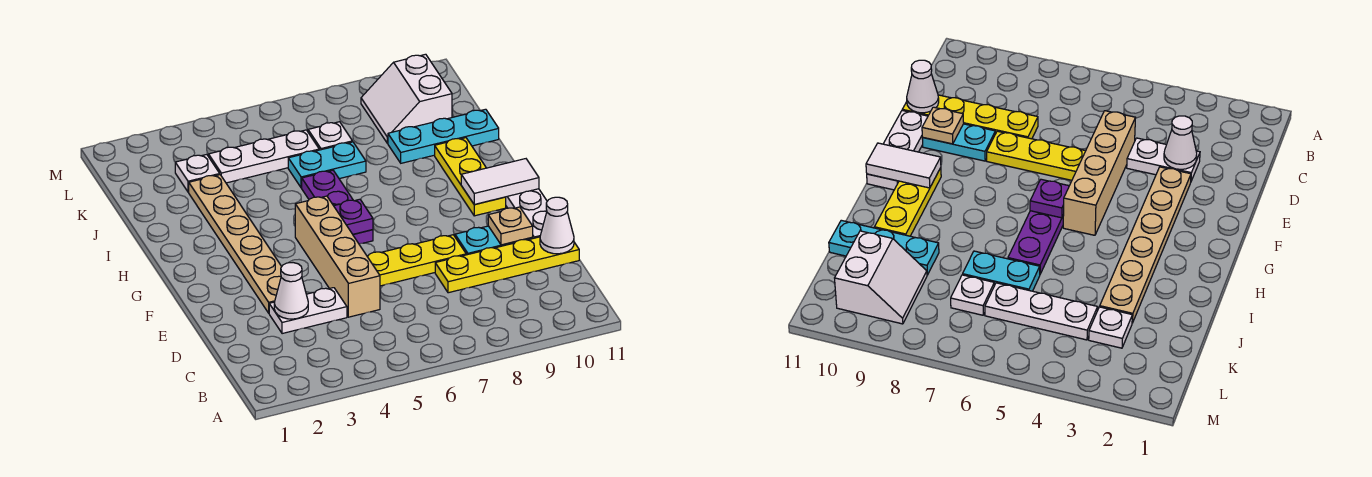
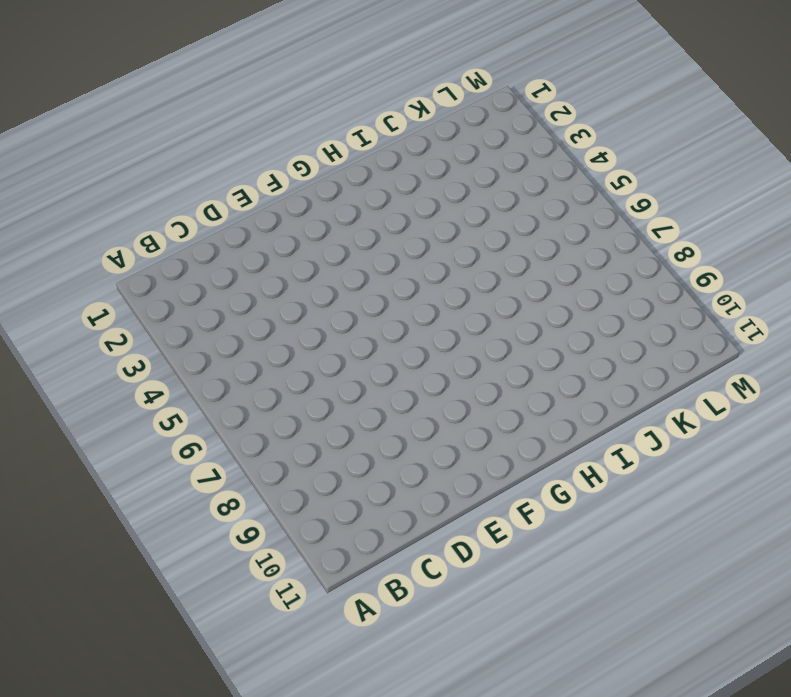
none -> white 1x2 plate [269,288,347,334]
none -> tan 1x4 brick [295,196,380,317]
none -> yellow 1x4 plate [435,237,579,293]

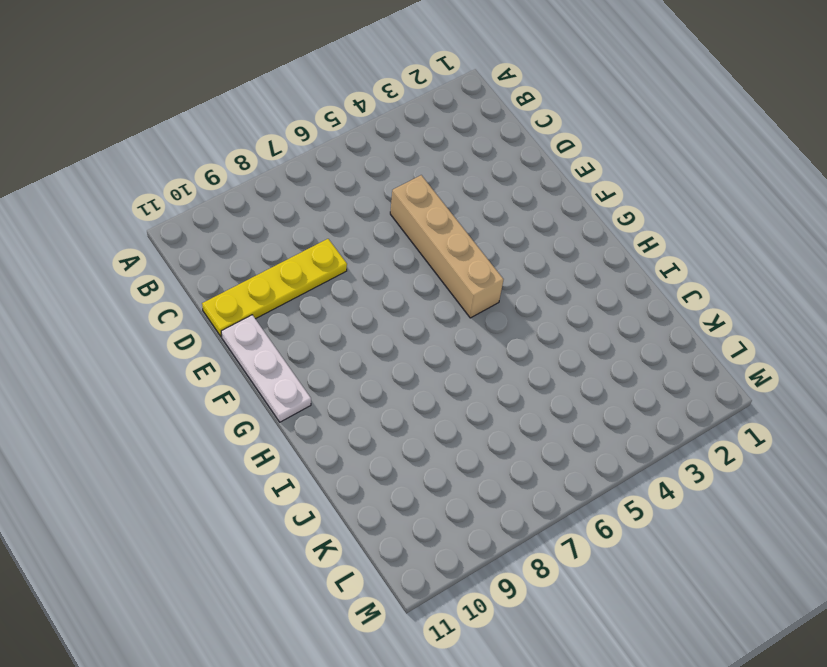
none -> white 1x2 plate [269,288,347,334]
none -> tan 1x6 plate [189,175,282,313]
none -> yellow 1x3 plate [367,235,466,286]

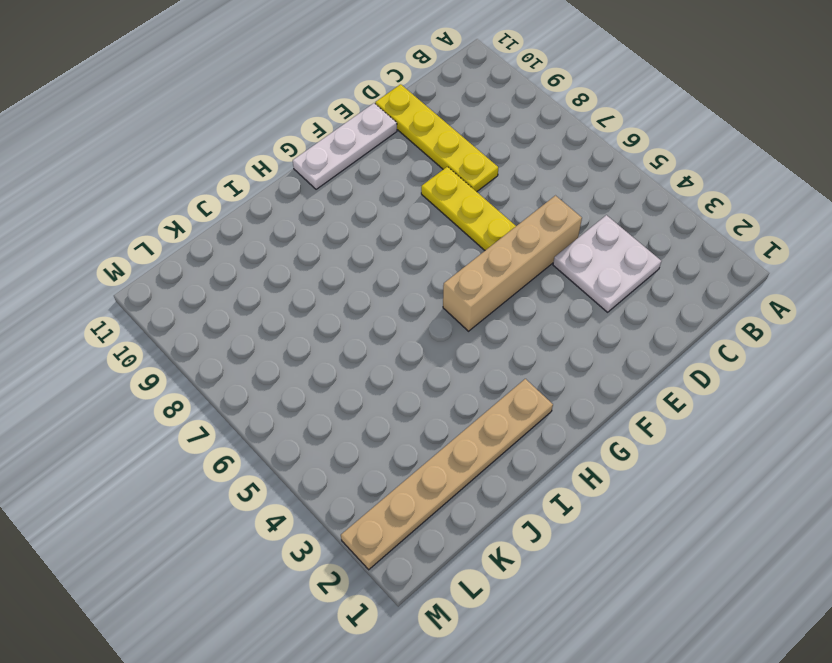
white 2x2 plate [553,215,661,312] -> white 1x2 plate [269,288,347,334]
tan 1x6 plate [341,379,553,570] -> tan 1x6 plate moved to [189,175,282,313]
none -> cyan 1x2 plate [455,226,533,255]
none -> purple 1x3 plate [302,170,373,244]
none -> yellow 1x3 plate [435,138,506,216]

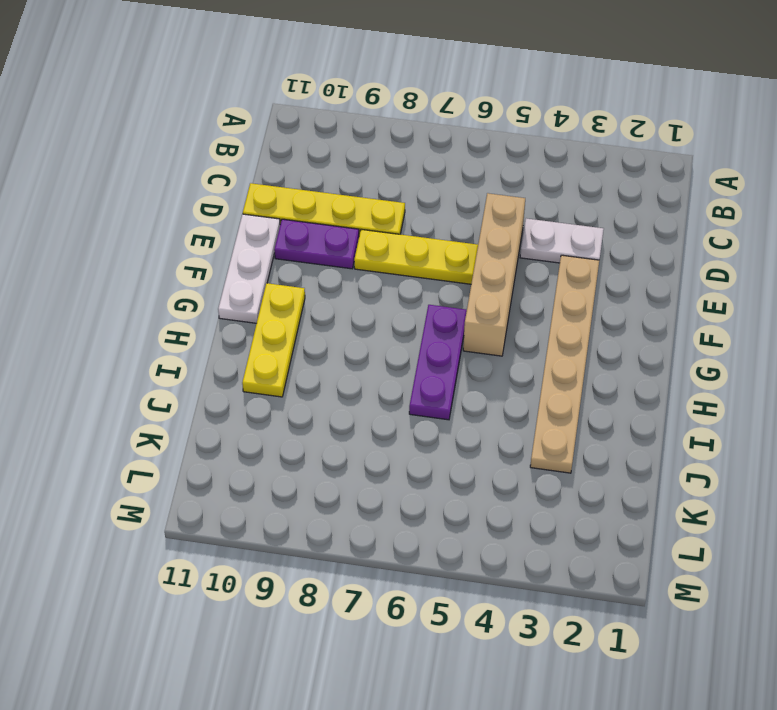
purple 1x2 plate [274,219,359,269] -> cyan 1x2 plate [455,226,533,255]
none -> cyan 1x2 plate [288,142,366,188]
none -> cyan 1x3 plate [388,109,499,163]
none -> white 1x1 plate [175,154,220,192]

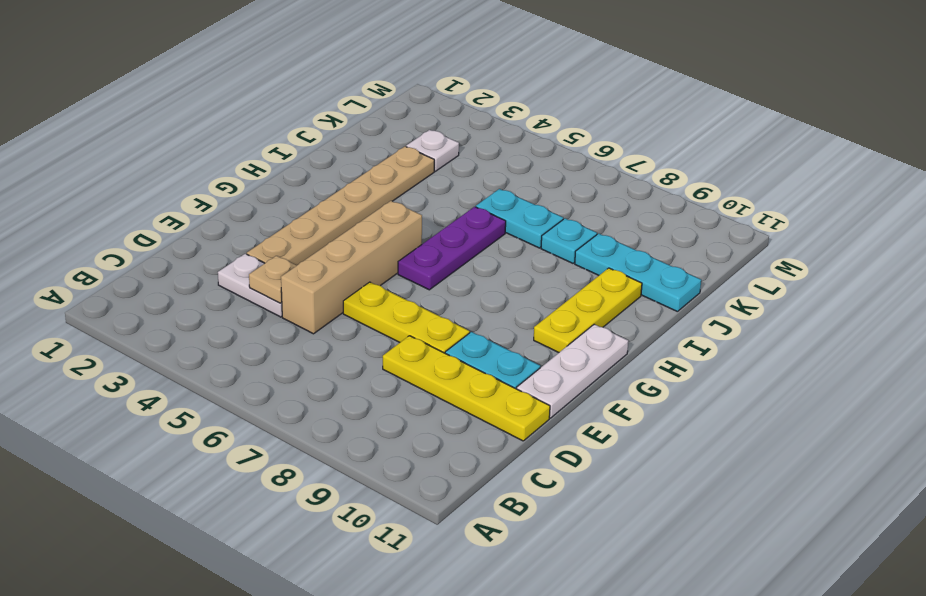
tan 1x1 plate [249,256,296,303] -> tan 1x1 plate moved to [488,207,533,245]
cyan 1x1 plate [541,218,597,263] -> none
none -> white 1x3 plate [209,130,319,183]
none -> white 1x1 plate [308,122,352,150]
none -> white 2x2 slope [361,54,452,143]

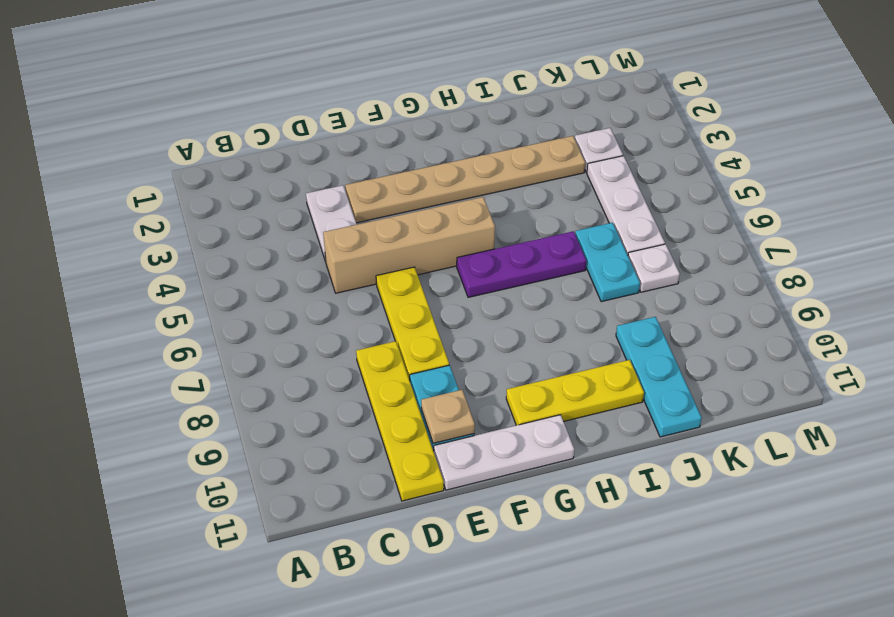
none -> white 2x2 slope [361,54,452,143]
none -> white 1x1 cone [274,263,308,319]
none -> white 1x1 cone [540,197,574,254]

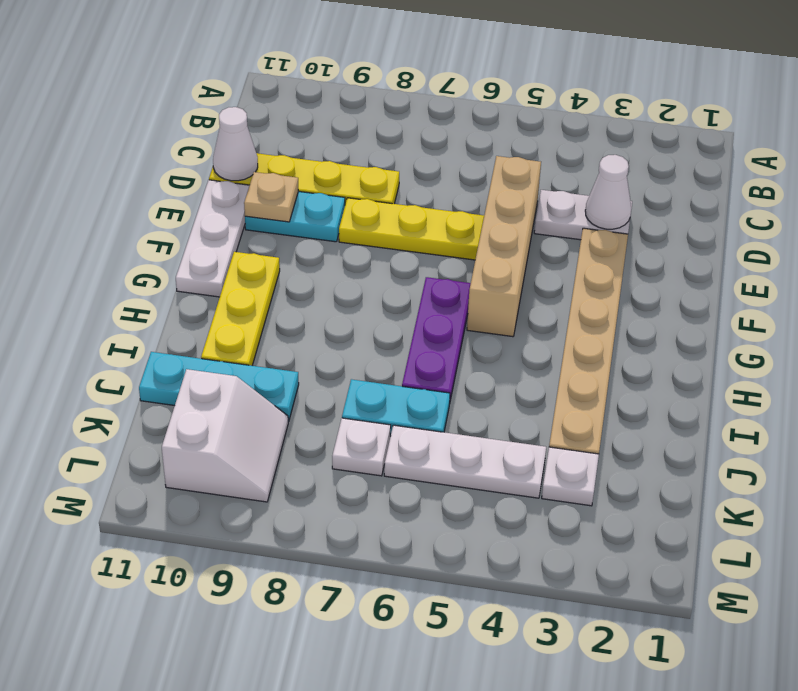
none -> purple 1x1 plate [334,199,373,234]
none -> white 1x2 tile [461,159,539,205]

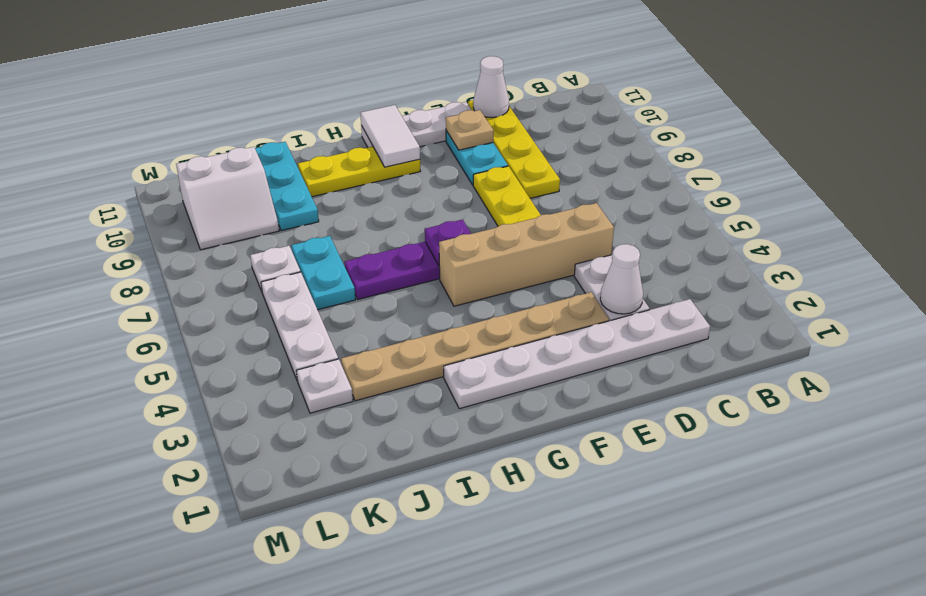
white 1x6 plate [444,299,710,409] -> none

